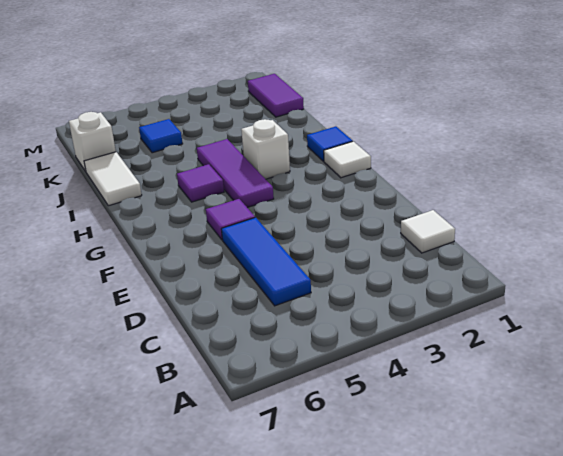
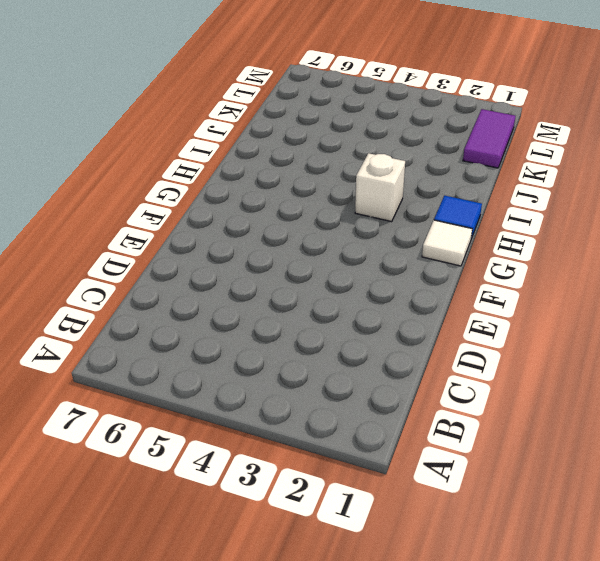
none -> white 1x1 tile [401,210,455,253]
none -> blue 1x3 tile [221,217,311,306]
none -> purple 1x1 tile [206,199,255,240]

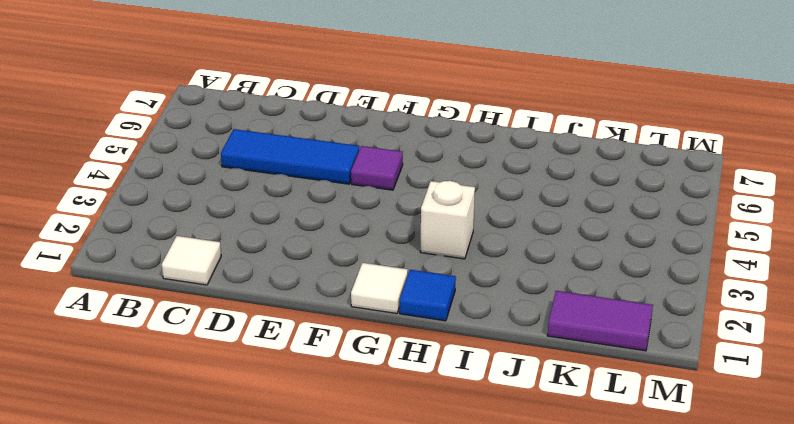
none -> purple 1x3 tile [197,139,274,208]
none -> purple 1x1 tile [177,164,224,202]
none -> white 1x2 tile [84,152,142,206]

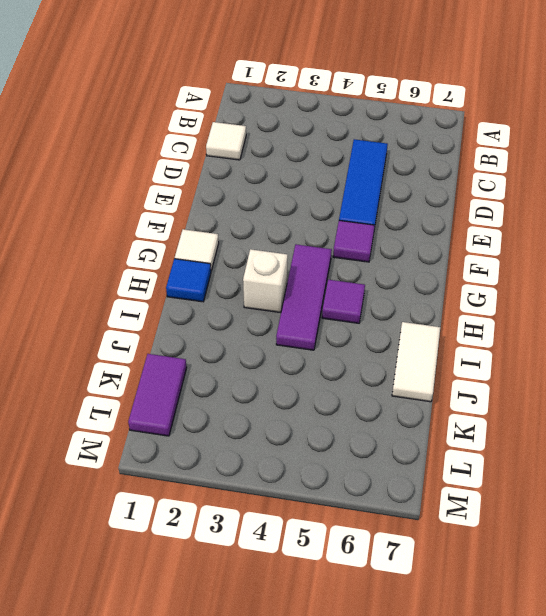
none -> blue 1x1 tile [139,119,183,153]
none -> white 1x1 brick [69,112,116,171]

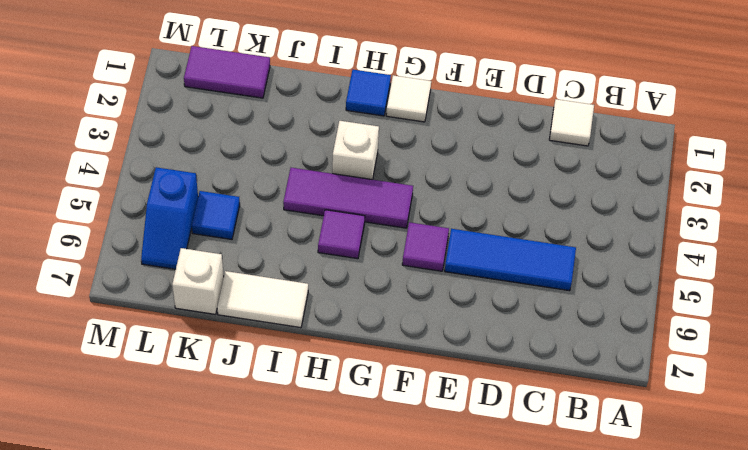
blue 1x2 slope [141,167,198,269] -> none

